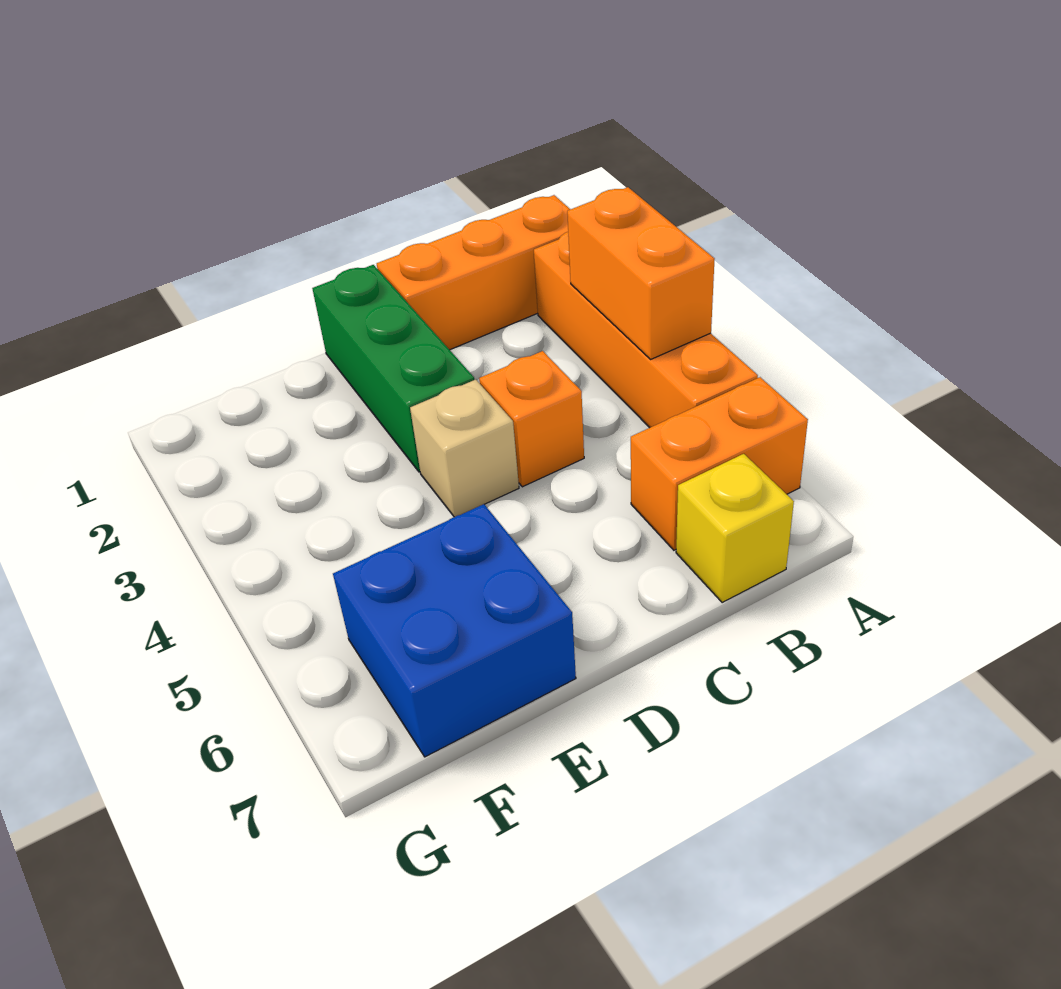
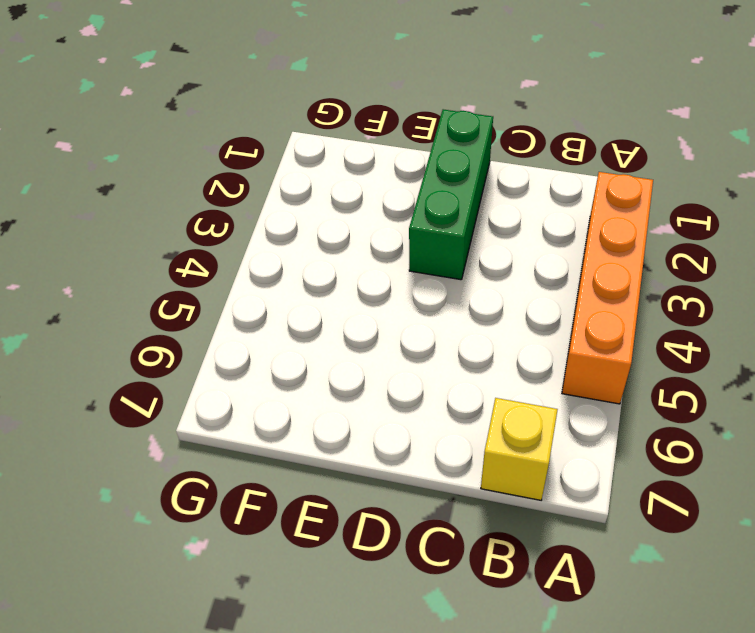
none -> orange 1x3 brick [377,195,570,350]
none -> orange 1x2 brick [631,377,808,550]

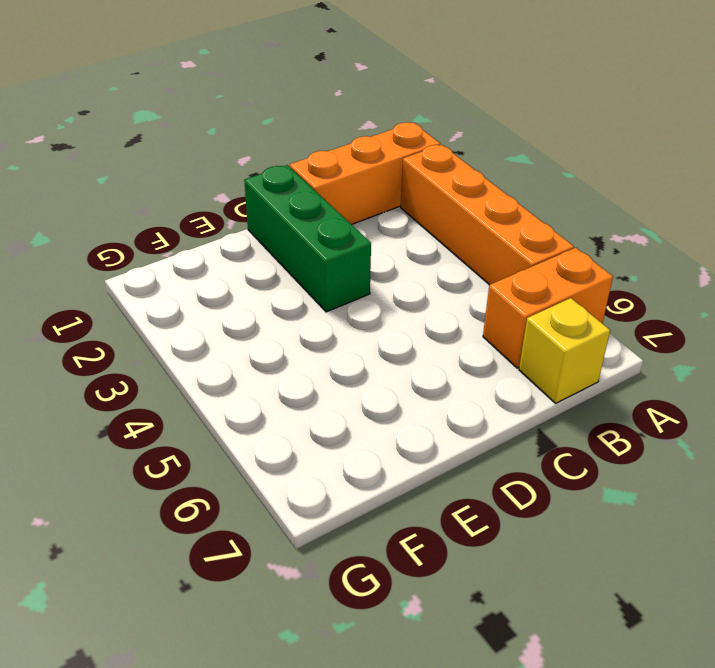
none -> orange 1x1 brick [479,351,584,487]
none -> tan 1x1 brick [410,380,519,517]

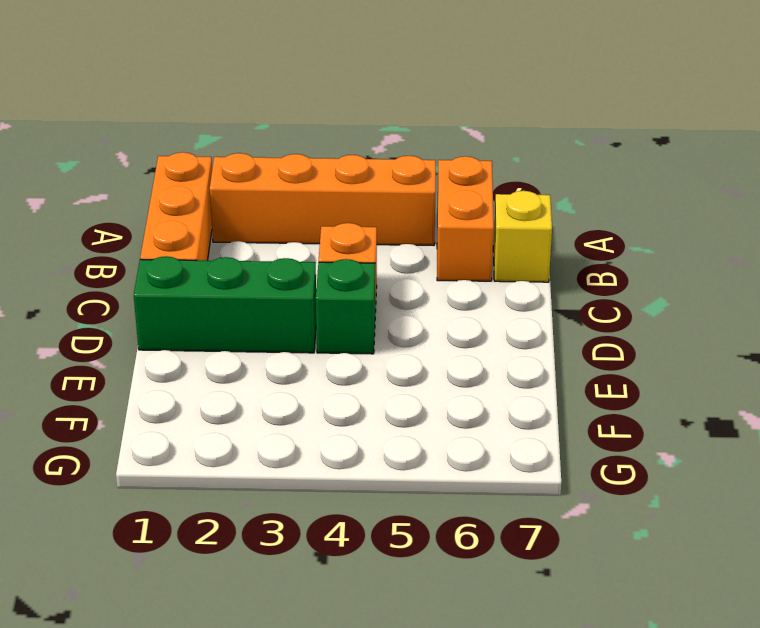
green 1x1 brick [316,259,375,354] -> tan 1x1 brick [410,380,519,517]
none -> blue 2x2 brick [333,504,576,757]
none -> orange 1x2 brick [567,187,714,359]

